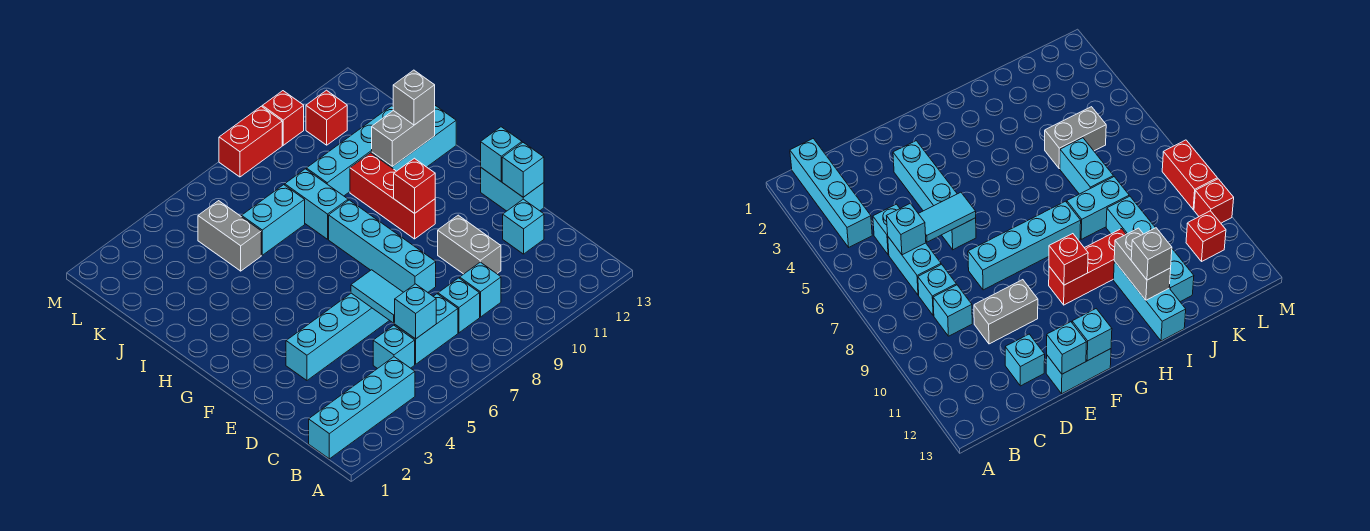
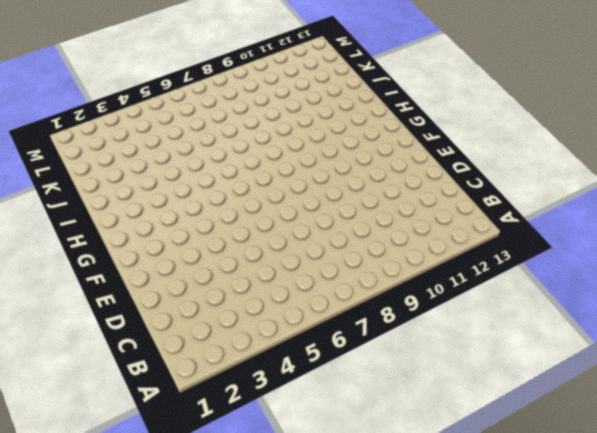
none -> cyan 1x4 brick [309,357,415,459]
none -> cyan 1x1 brick [373,325,415,369]
none -> cyan 1x2 brick [395,294,458,364]

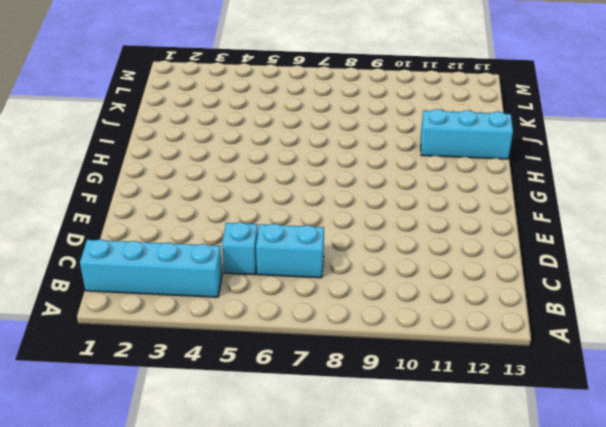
none -> cyan 1x1 brick [438,278,480,333]
none -> cyan 1x1 brick [460,262,501,317]
none -> grey 1x2 brick [438,215,501,274]

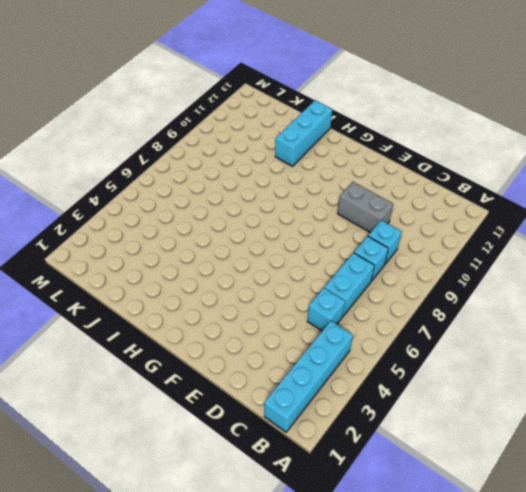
none -> cyan 1x1 brick [503,199,544,254]
none -> cyan 1x4 brick [286,293,390,380]
none -> cyan 1x4 brick [329,200,436,292]

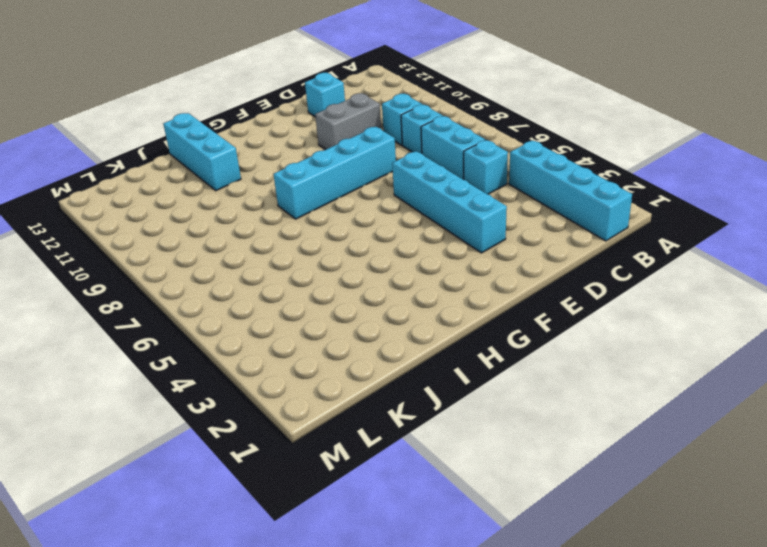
none -> cyan 1x2 brick [481,168,544,211]
none -> red 1x3 brick [350,153,435,239]
none -> cyan 1x2 brick [285,169,348,239]

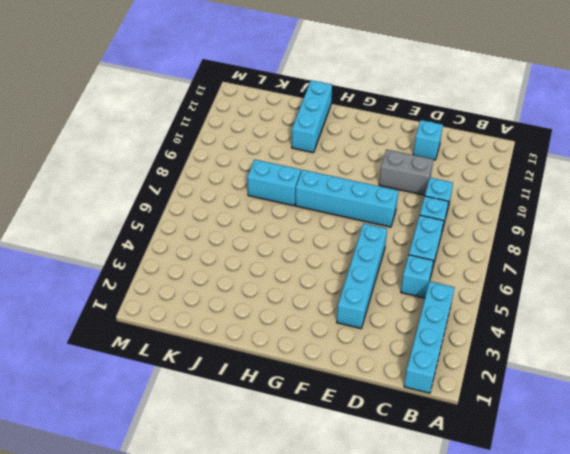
none -> cyan 1x2 brick [481,168,544,211]
none -> red 1x3 brick [350,153,435,239]
none -> grey 1x2 brick [198,201,261,271]

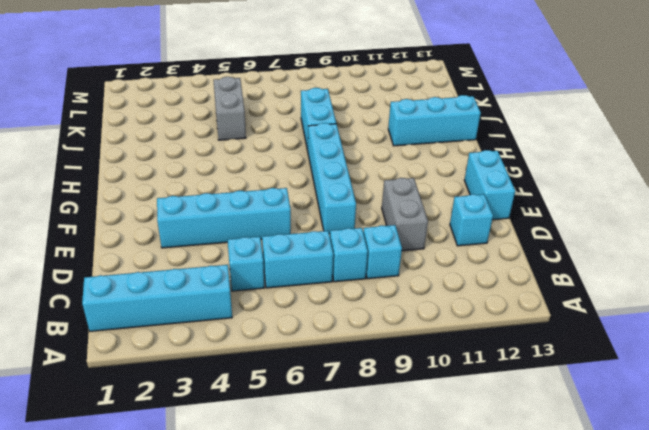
none -> red 1x3 brick [350,153,435,239]
none -> cyan 1x2 brick [242,185,305,255]
none -> cyan 1x4 brick [306,106,393,196]

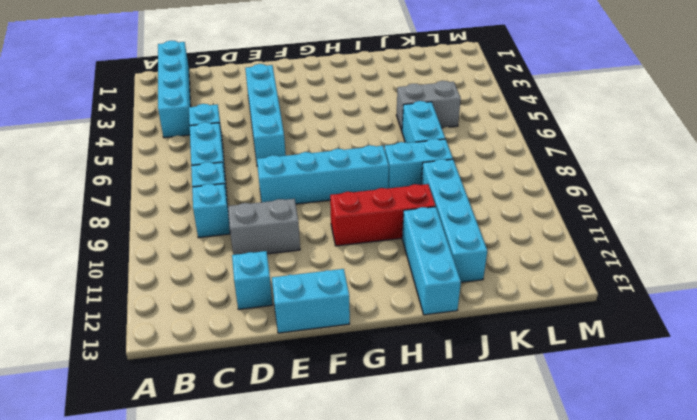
none -> red 1x1 brick [306,90,347,145]
none -> red 1x2 brick [219,106,282,177]
none -> red 1x1 brick [262,91,304,145]

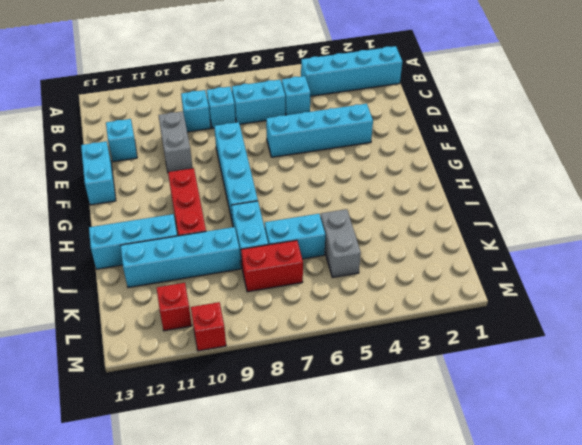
red 1x2 brick [241,240,303,292] -> red 1x2 brick moved to [219,106,282,177]
none -> cyan 1x1 brick [395,284,436,339]
none -> cyan 1x2 tile [351,270,403,323]
none -> cyan 1x1 brick [502,143,544,197]

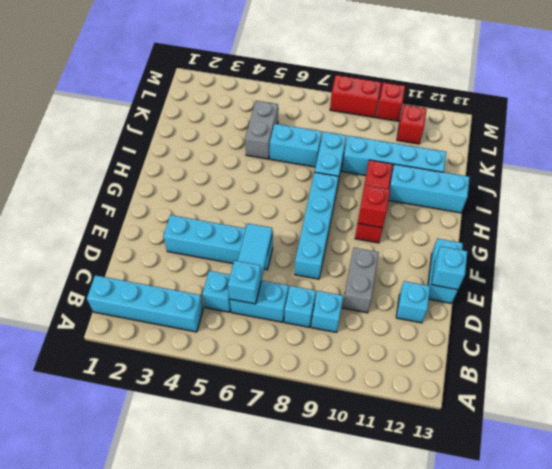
none -> cyan 1x1 brick [481,127,522,181]
none -> grey 1x2 brick [372,111,435,167]
none -> grey 1x1 brick [393,70,435,125]

